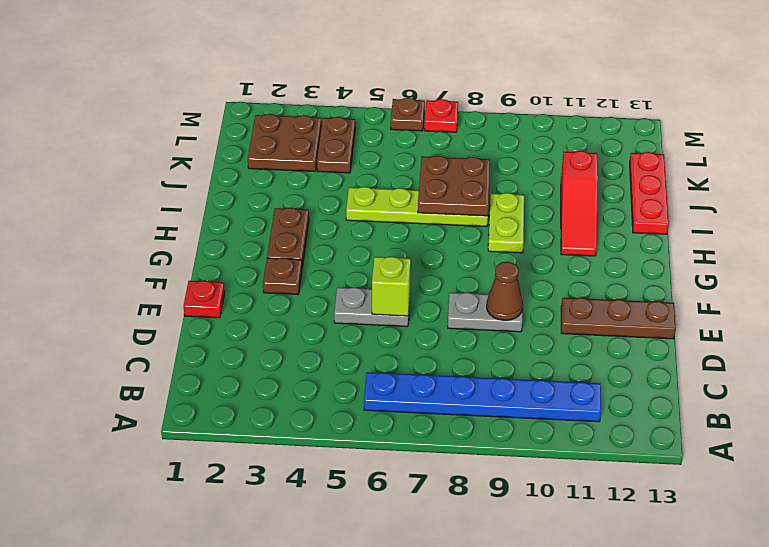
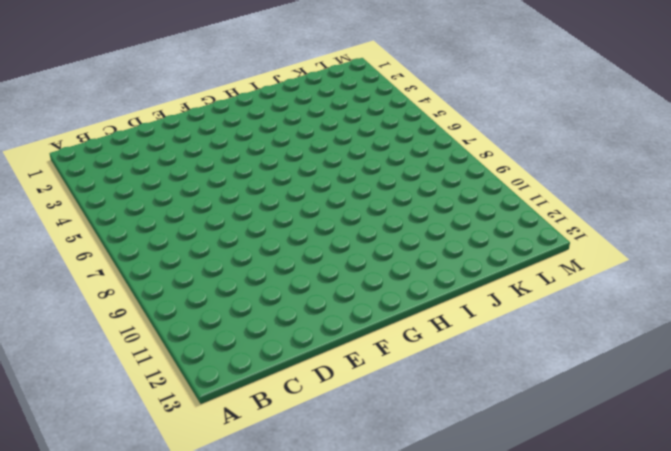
none -> blue 1x6 plate [364,372,601,422]
none -> red 1x1 plate [184,280,225,318]
none -> grey 1x2 plate [334,287,410,327]

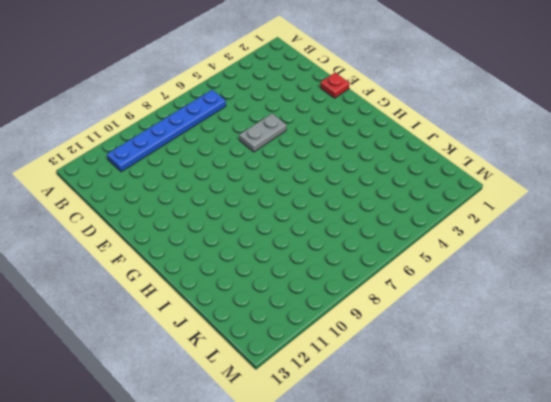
none -> grey 1x2 plate [448,292,523,332]
none -> brown 1x3 plate [561,298,676,339]
none -> brown 1x1 plate [263,258,302,294]

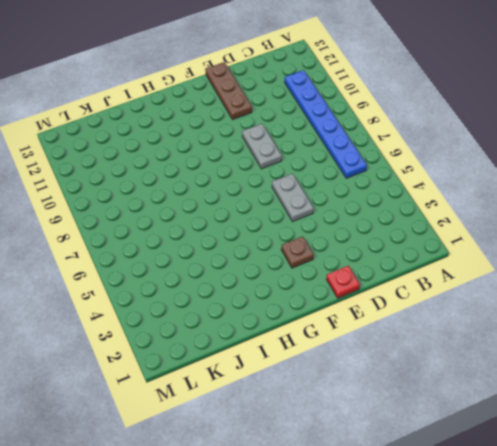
none -> brown 1x2 plate [267,208,309,267]
none -> lime 1x2 plate [488,193,524,253]
none -> red 1x3 slope [561,151,598,256]

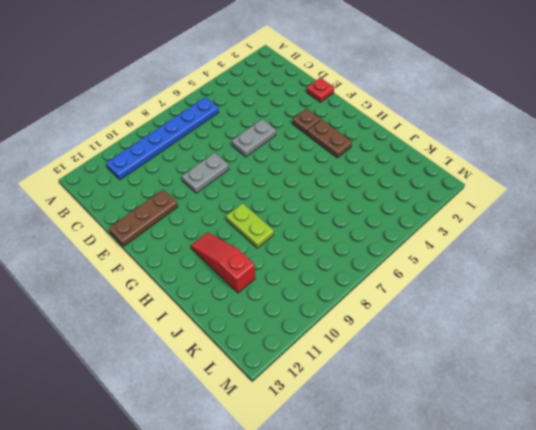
none -> lime 1x4 plate [346,187,488,226]
none -> red 1x3 plate [630,152,669,234]
none -> brown 2x2 plate [248,114,322,171]

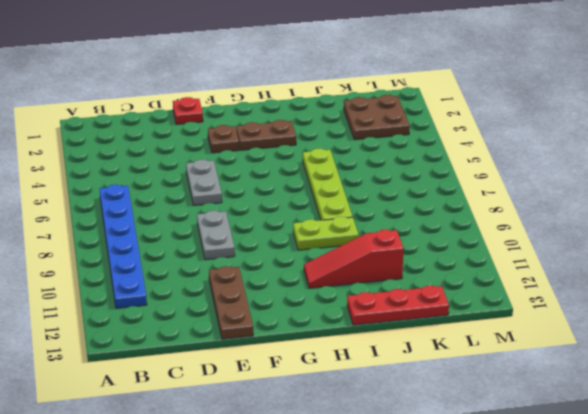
none -> brown 1x2 plate [317,117,355,173]
none -> brown 1x1 plate [391,98,425,131]
none -> red 1x1 plate [425,99,458,132]

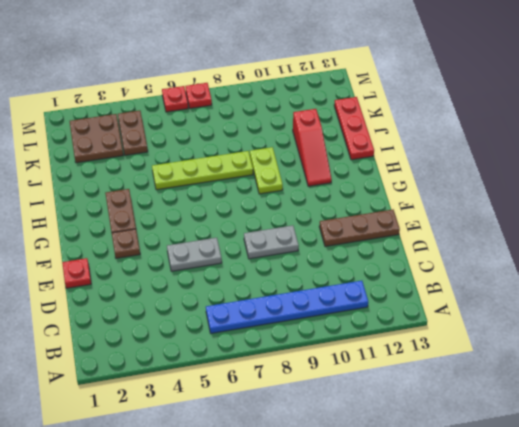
red 1x1 plate [162,86,188,112] -> brown 1x1 plate [391,98,425,131]
none -> lime 1x1 brick [372,257,411,316]
none -> brown 1x1 cone [487,262,523,320]
none -> brown 2x2 plate [418,156,490,216]

